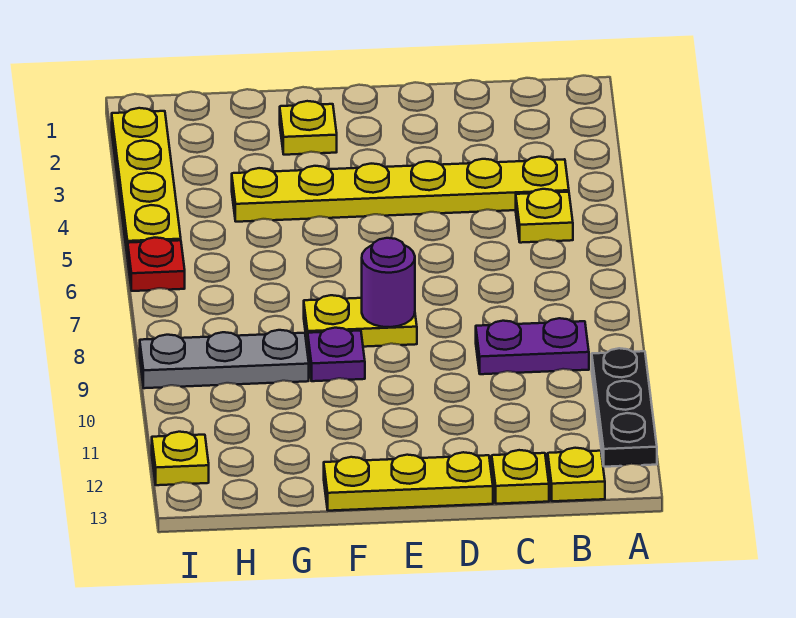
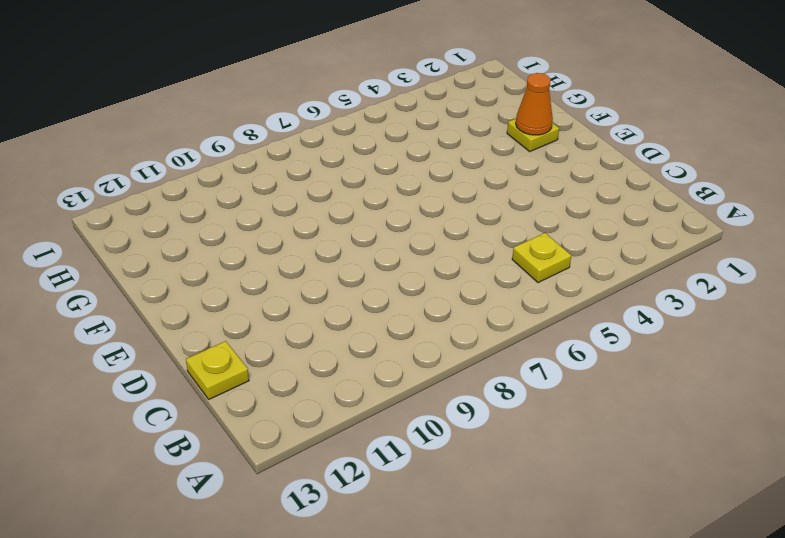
orange 1x1 cone [516,73,553,135] -> none
none -> black 1x3 plate [592,348,657,467]
none -> yellow 1x6 plate [232,157,569,222]
none -> purple 1x2 plate [476,318,589,374]

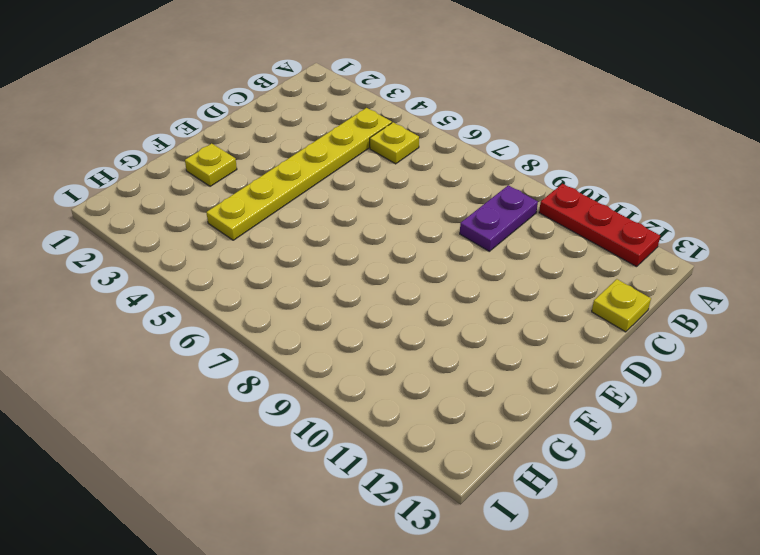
red 1x3 plate [539,184,660,267] -> black 1x3 plate [592,348,657,467]
none -> yellow 1x1 plate [548,448,605,501]
none -> yellow 1x3 plate [324,452,493,511]
none -> yellow 1x2 plate [304,295,417,349]

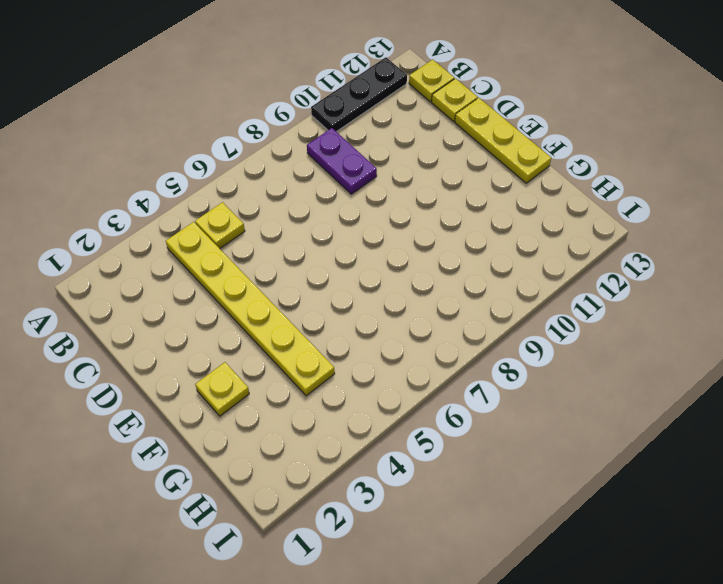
none -> yellow 1x2 plate [304,295,417,349]
none -> purple 1x1 plate [308,328,365,381]
none -> grey 1x3 plate [140,330,309,388]

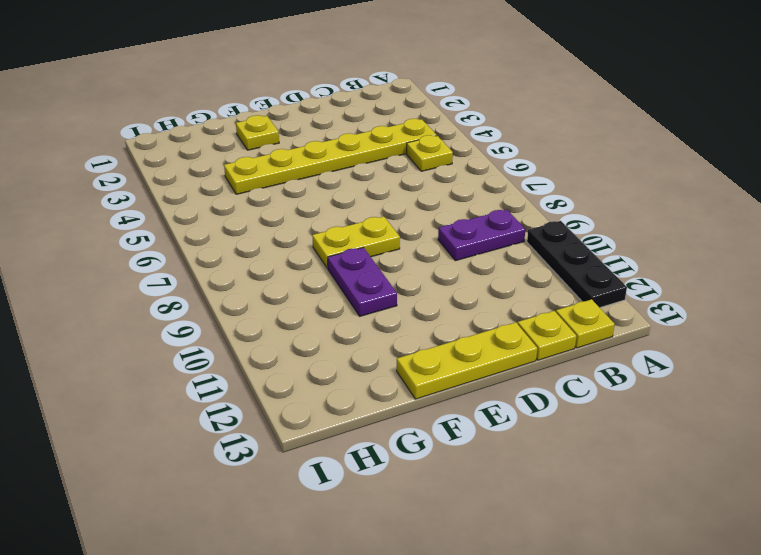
purple 1x2 plate [328,247,397,316] -> purple 1x1 plate [308,328,365,381]
none -> grey 1x3 plate [140,330,309,388]
none -> yellow 1x4 plate [112,108,181,258]
none -> red 1x1 plate [128,238,185,291]

